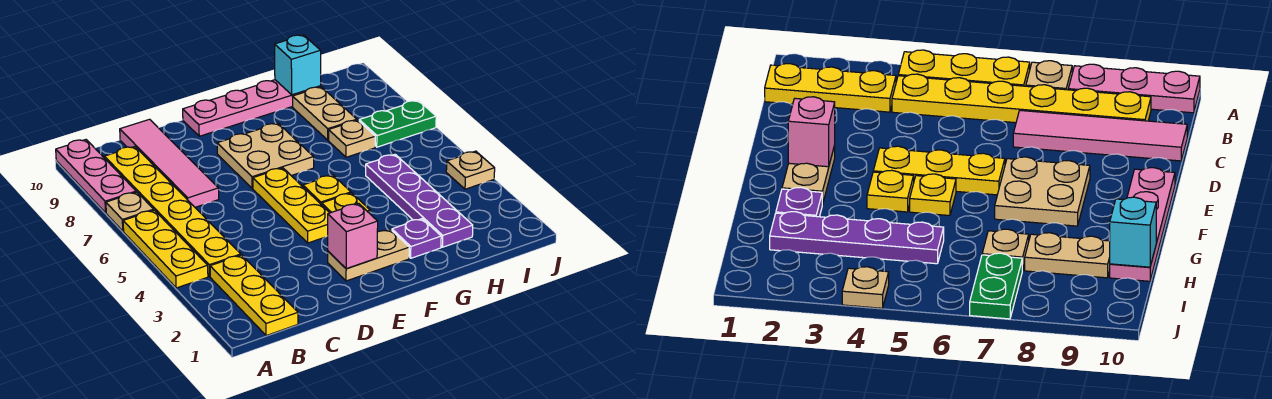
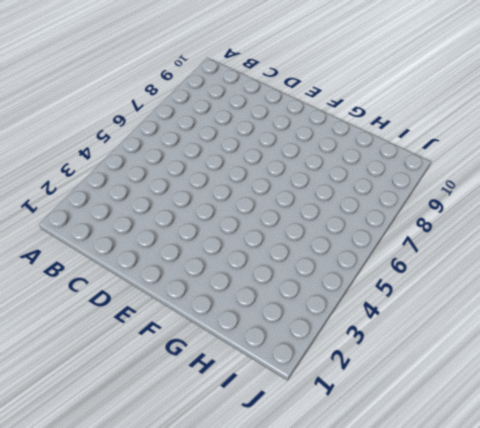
none -> yellow 1x3 plate [123,210,208,288]
none -> tan 1x1 plate [106,192,154,231]
none -> pink 1x3 plate [56,140,136,213]

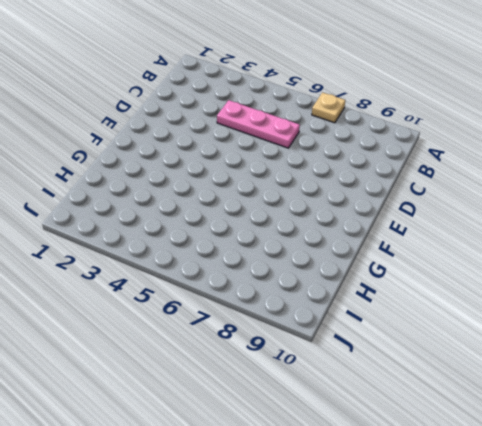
pink 1x3 plate [217,100,300,148] -> pink 1x3 plate moved to [56,140,136,213]
none -> yellow 1x3 plate [123,210,208,288]
none -> yellow 1x3 plate [210,255,298,336]
none -> yellow 1x6 plate [105,147,241,276]

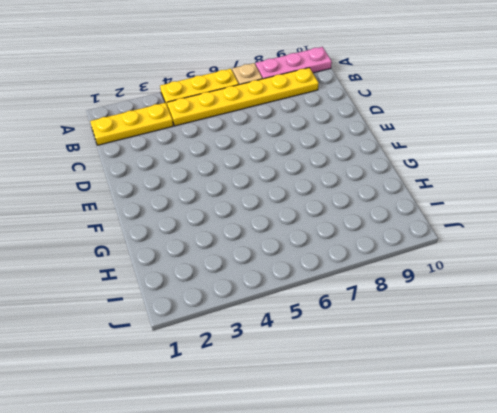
none -> pink 1x4 tile [120,119,219,207]
none -> tan 1x2 plate [328,229,409,281]
none -> yellow 1x3 plate [253,168,329,243]

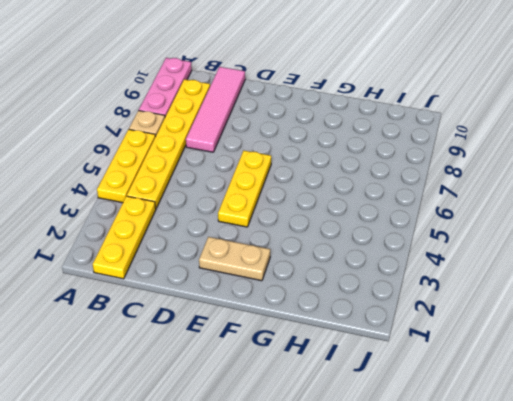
none -> tan 2x2 plate [217,123,314,188]
none -> pink 1x4 plate [183,80,321,136]
none -> yellow 1x1 plate [322,193,370,213]

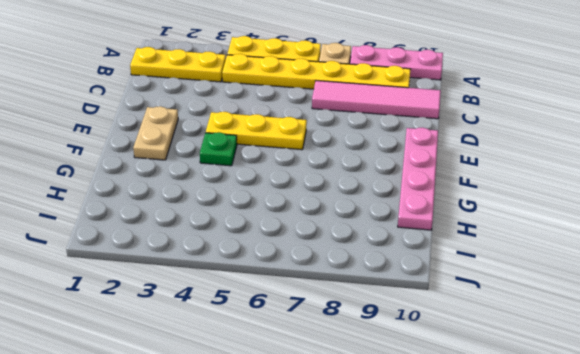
green 1x1 plate [200,132,237,166] -> yellow 1x1 plate [322,193,370,213]
none -> tan 2x2 plate [217,123,314,188]
none -> yellow 1x1 plate [303,175,351,205]
none -> purple 1x1 plate [392,219,441,258]

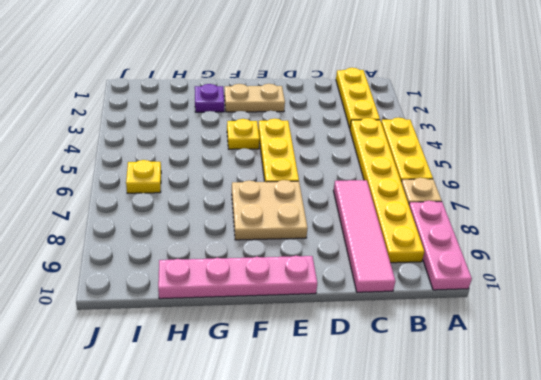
yellow 1x1 plate [126,160,161,193] -> yellow 1x1 plate moved to [303,175,351,205]
none -> purple 1x4 plate [366,155,473,247]
none -> tan 1x1 plate [329,120,375,157]
none -> tan 1x2 plate [292,87,357,140]

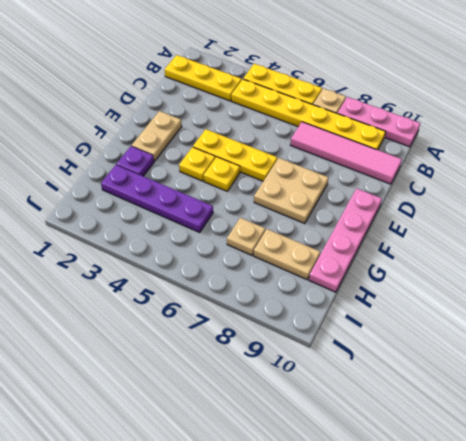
none -> green 1x2 plate [359,101,436,147]
none -> tan 1x1 plate [446,151,495,189]
none -> pink 1x1 brick [328,203,378,269]

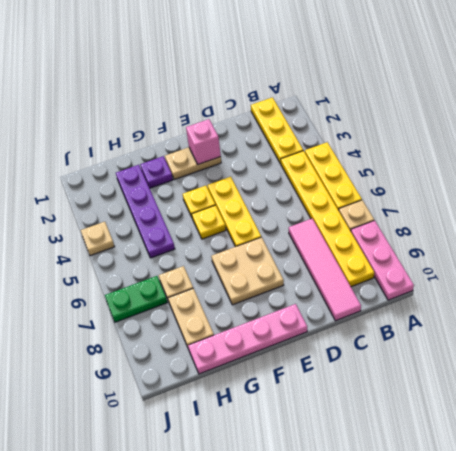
none -> cyan 1x1 brick [275,35,321,95]

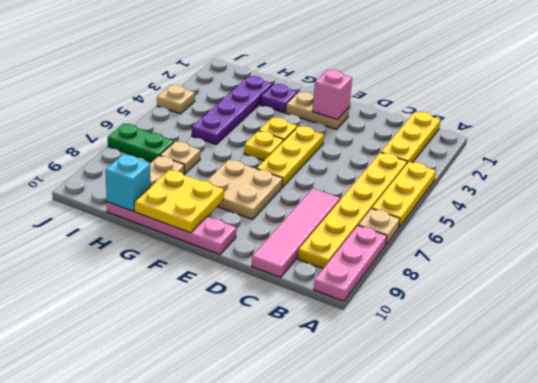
yellow 2x2 plate [134,170,224,233] -> none

